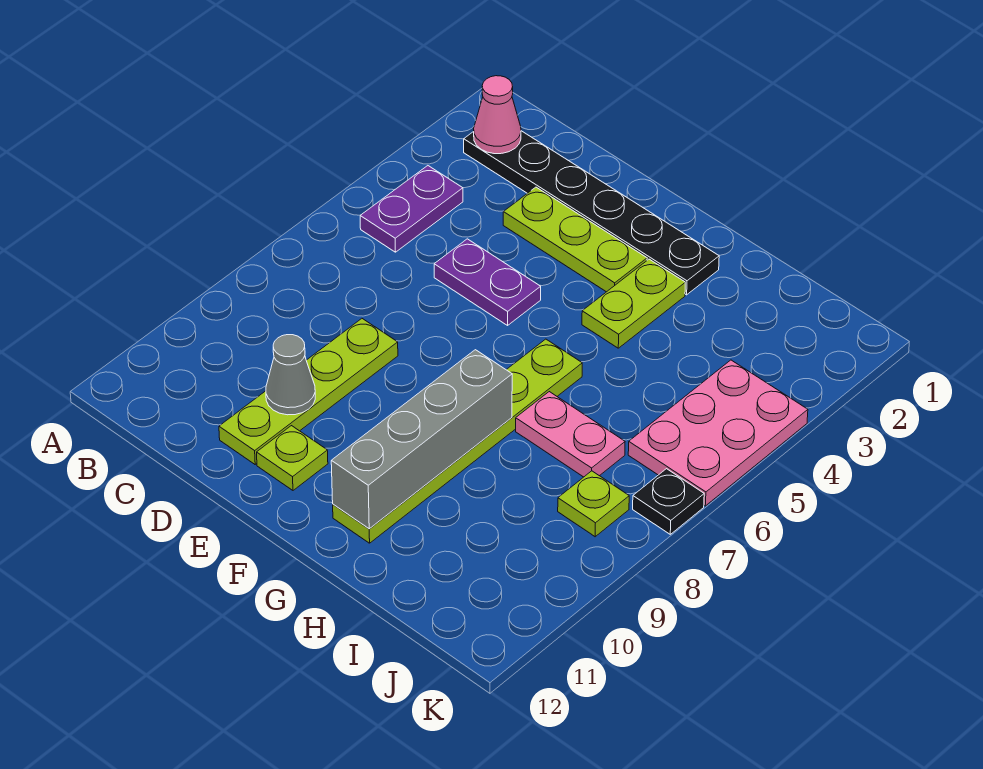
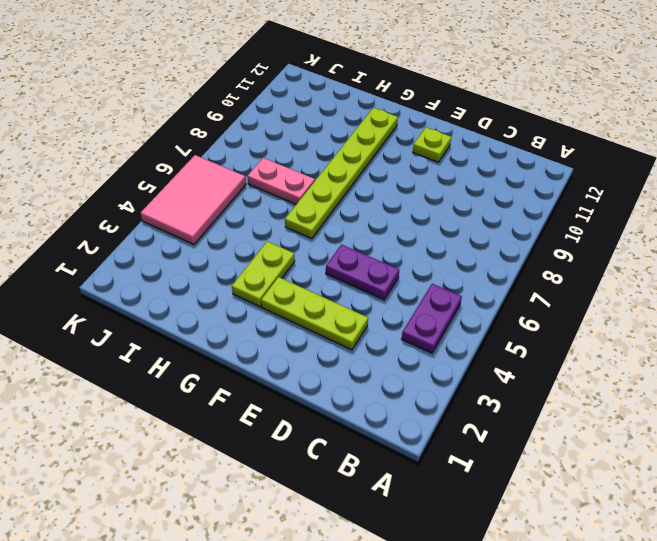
pink 2x3 tile [141,155,246,244] -> pink 2x3 plate [628,360,808,506]
none -> black 1x6 plate [464,131,719,295]
none -> lime 1x4 plate [219,319,398,464]
none -> lime 1x1 plate [558,471,629,537]

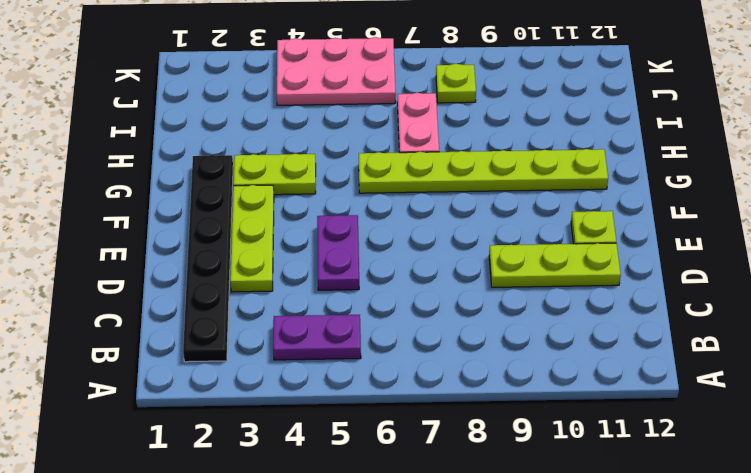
lime 1x3 plate [489,243,621,287] -> lime 1x4 plate [219,319,398,464]
none -> black 1x1 plate [633,469,704,534]
none -> pink 1x1 cone [474,76,521,154]
none -> grey 1x1 cone [266,335,315,415]

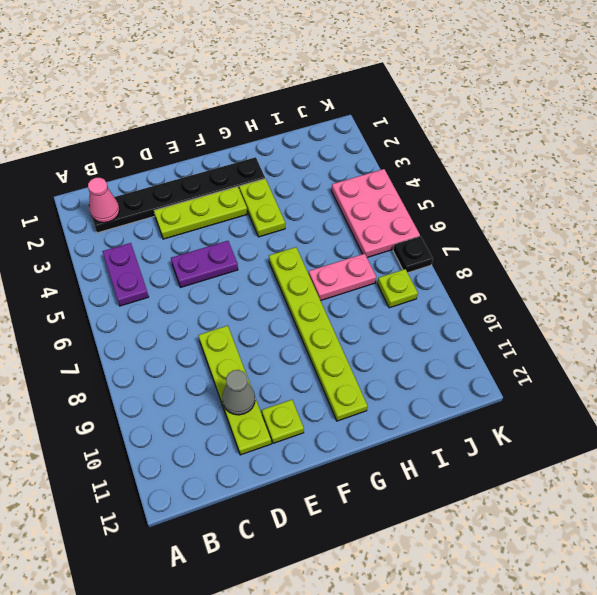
none -> grey 1x4 brick [331,350,512,529]

